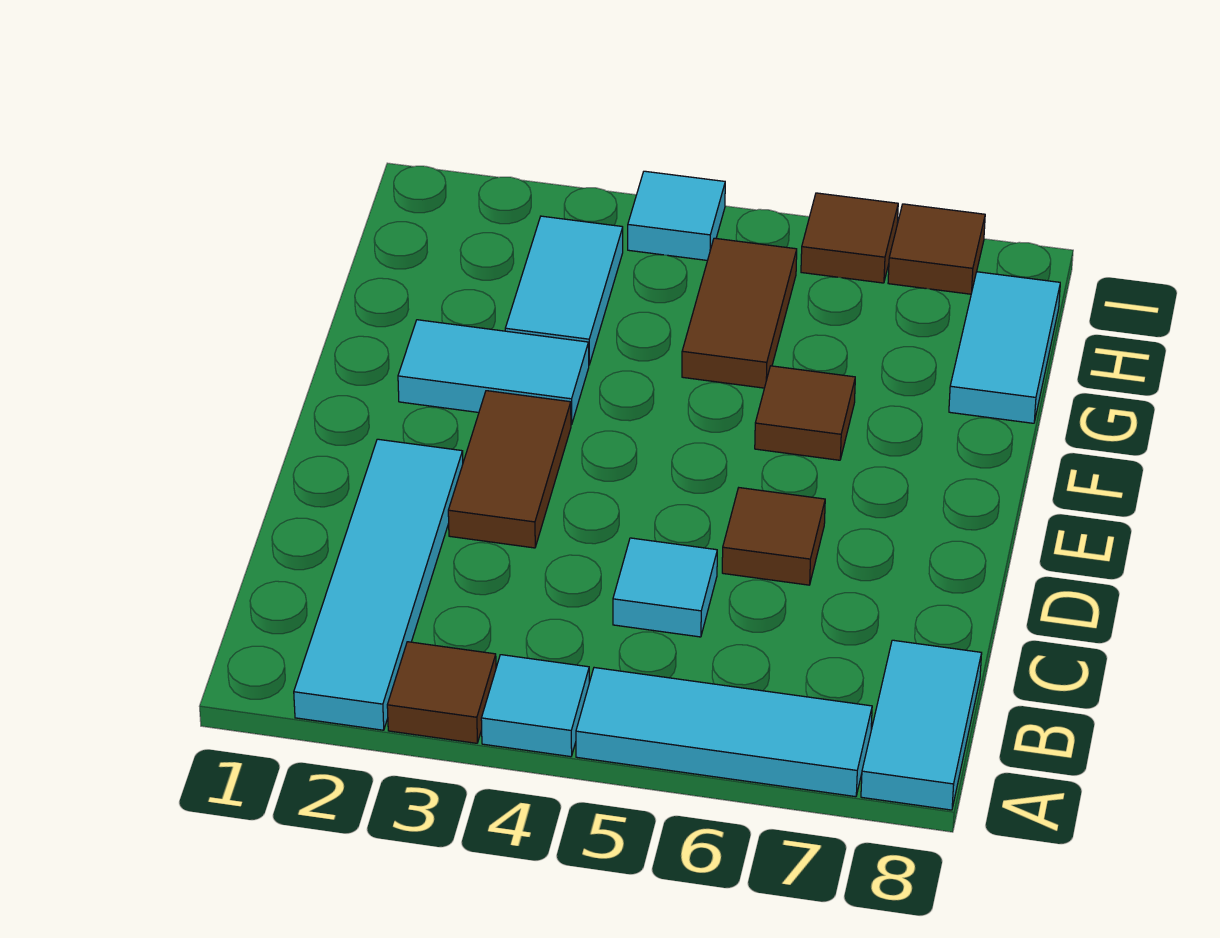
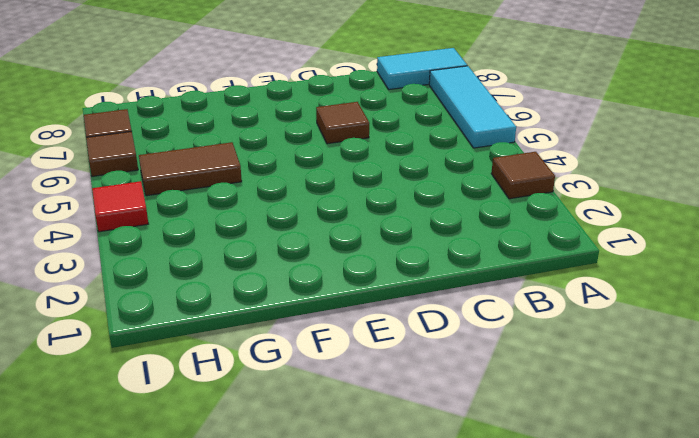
red 1x1 tile [92,181,148,232] -> cyan 1x1 tile [628,171,725,260]
none -> cyan 1x4 tile [294,439,463,730]
none -> cyan 1x1 tile [481,655,589,757]
none -> cyan 1x1 tile [613,538,717,637]

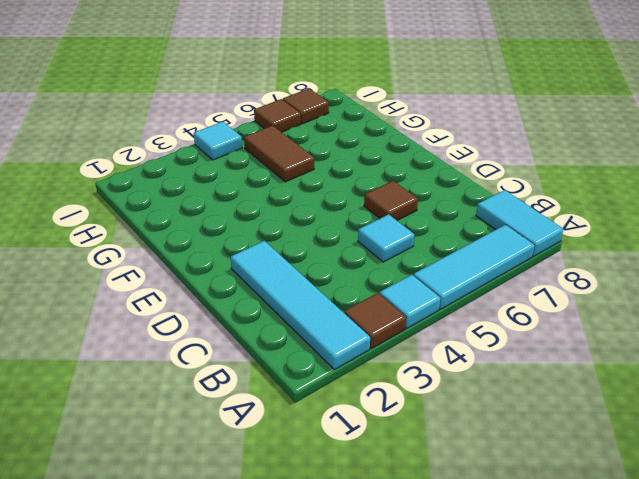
none -> brown 1x2 tile [448,391,571,548]
none -> cyan 1x2 tile [398,320,589,425]
none -> brown 1x1 tile [755,366,855,460]

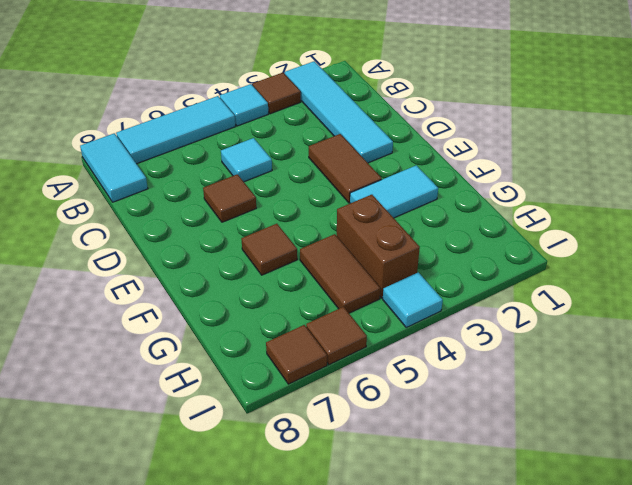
brown 1x2 brick [337,195,420,298] -> none
none -> cyan 1x2 tile [505,216,623,365]
none -> cyan 1x2 tile [949,272,1060,423]

